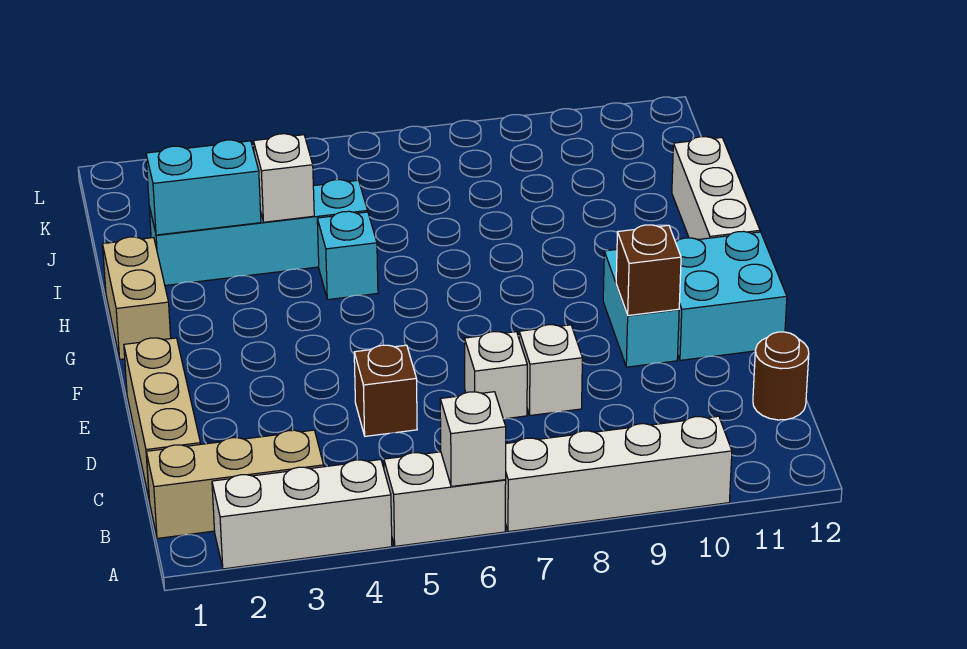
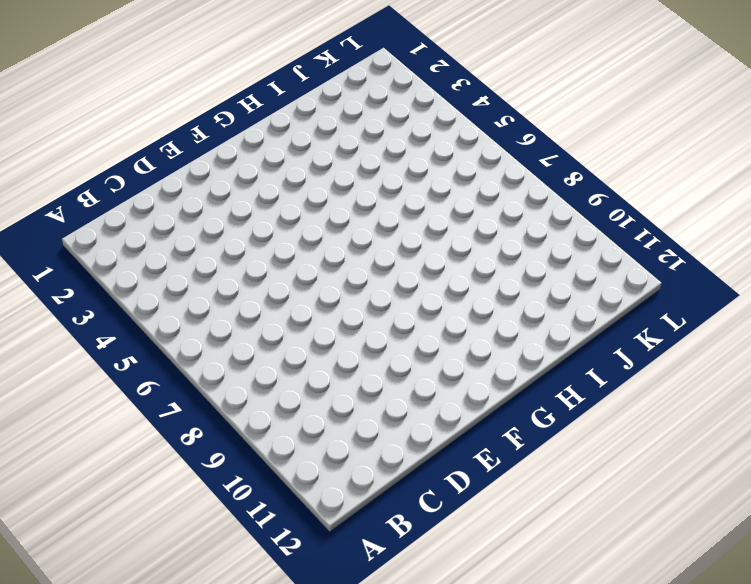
none -> white 1x3 brick [212,460,392,569]
none -> white 1x2 brick [384,452,506,546]
none -> white 1x4 brick [505,416,732,532]

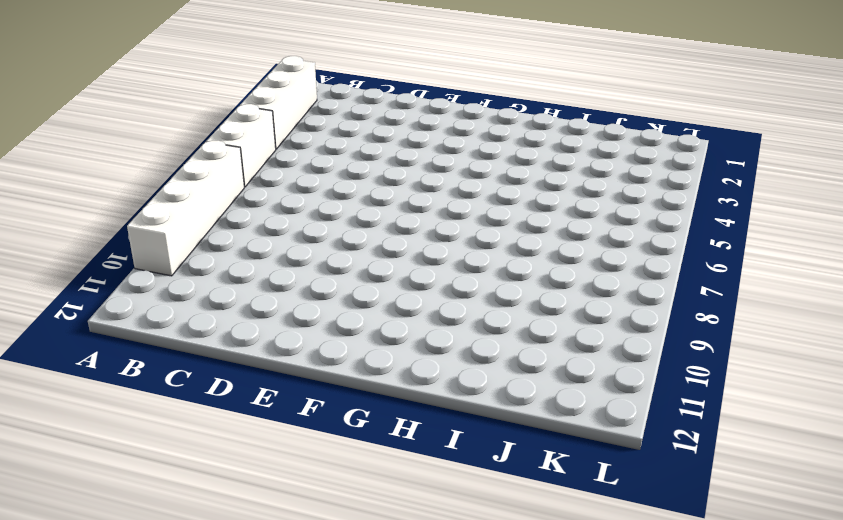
none -> tan 1x3 brick [146,430,324,538]
none -> tan 1x3 brick [124,338,200,498]
none -> brown 1x1 round brick [753,332,809,420]

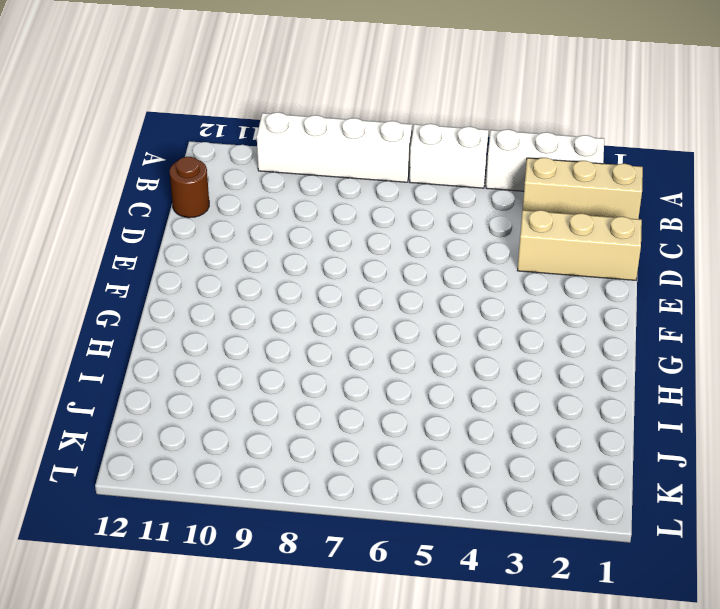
tan 1x3 brick [517,210,642,280] -> tan 1x3 brick turned to [124,338,200,498]
none -> brown 1x1 brick [354,345,417,436]
none -> white 1x1 brick [464,332,527,419]
none -> white 1x1 brick [519,325,582,415]

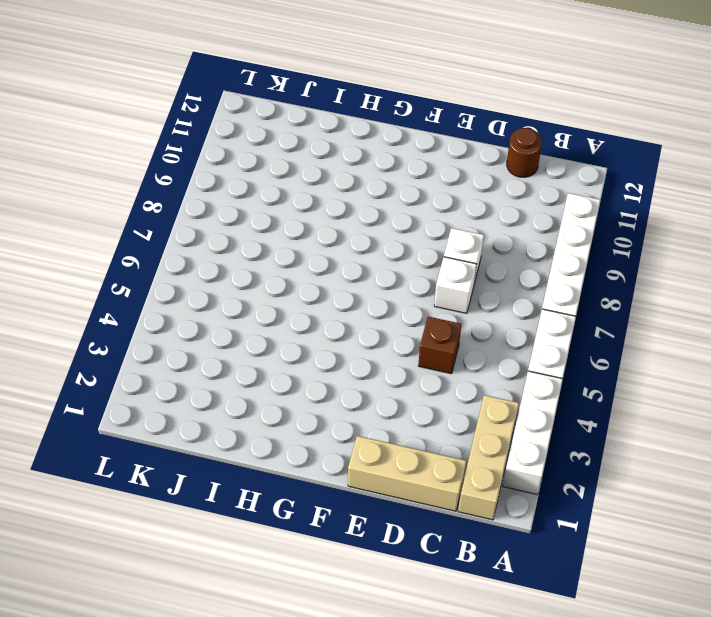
none -> cyan 1x2 brick [603,249,679,367]
none -> cyan 2x2 brick [676,231,787,360]
none -> tan 1x2 brick [103,237,171,359]

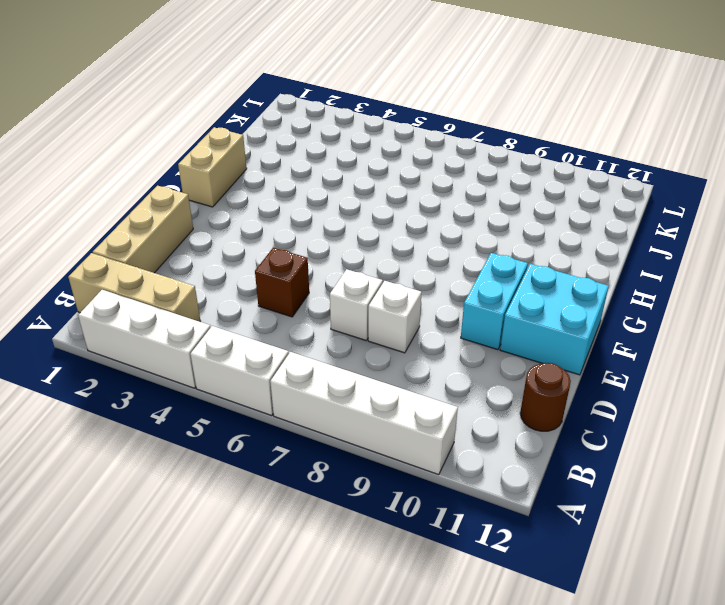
none -> white 1x3 brick [672,137,760,240]
none -> cyan 1x1 brick [317,211,378,300]
none -> cyan 1x4 brick [149,180,368,286]

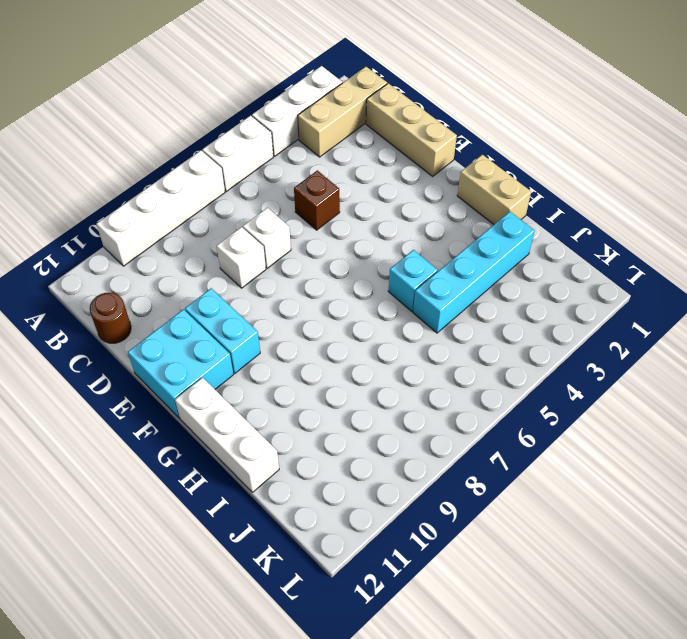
none -> white 1x1 brick [440,392,506,487]
none -> brown 1x1 brick [616,225,681,315]
none -> cyan 1x2 brick [146,140,261,235]

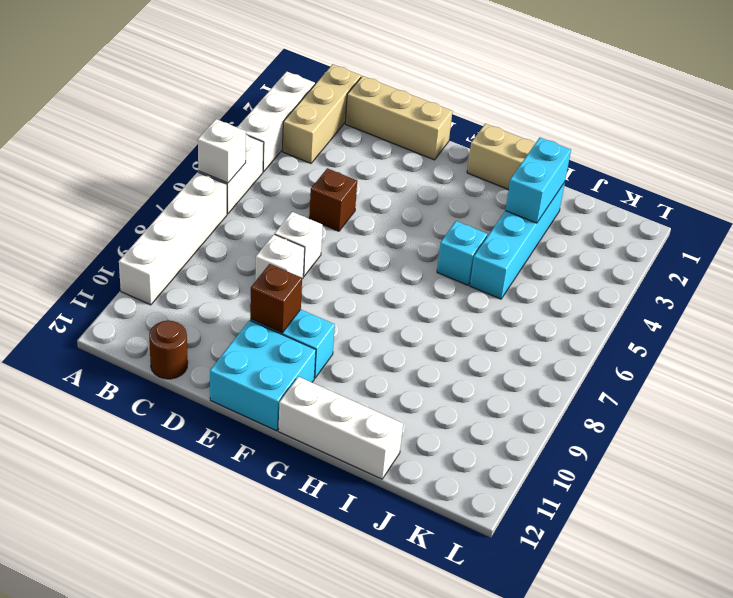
none -> white 1x1 brick [254,134,314,222]

